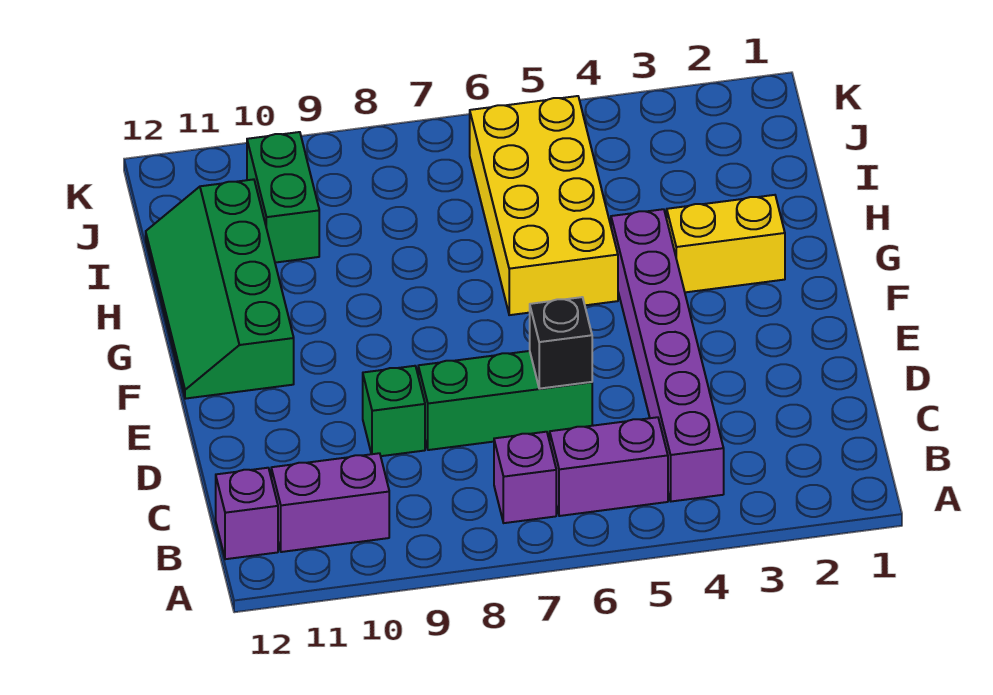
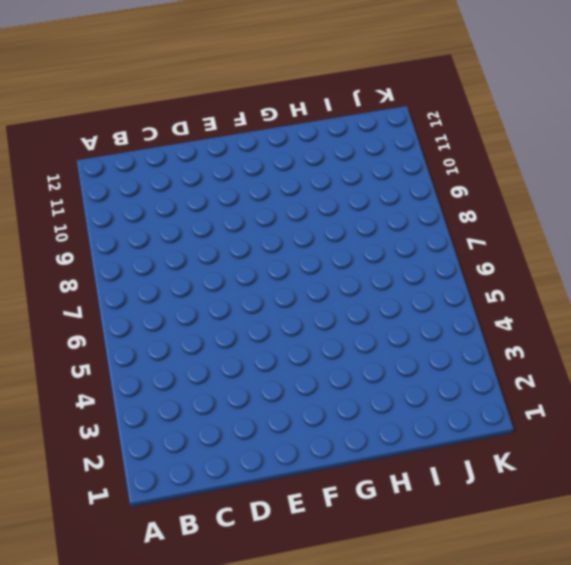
none -> purple 1x6 brick [611,209,724,501]
none -> purple 1x2 brick [550,417,668,516]
none -> purple 1x1 brick [494,432,556,523]

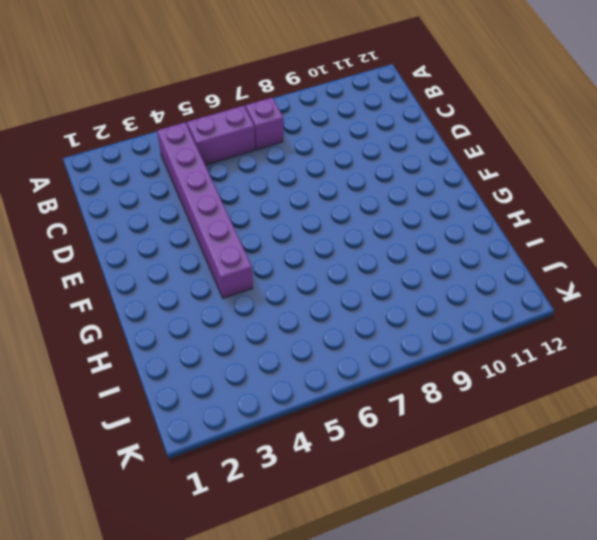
none -> purple 1x2 brick [271,453,389,552]
none -> purple 1x1 brick [216,468,278,559]
none -> green 1x3 brick [418,351,592,450]

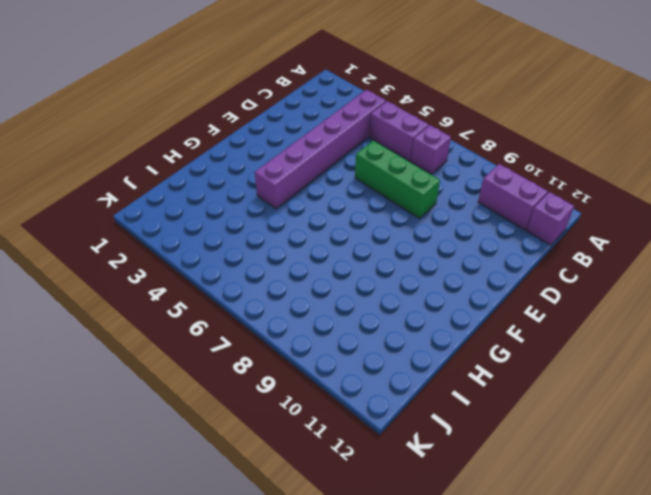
none -> green 1x1 brick [363,366,425,456]
none -> green 2x4 slope [146,179,294,399]
none -> yellow 1x2 brick [667,195,785,292]

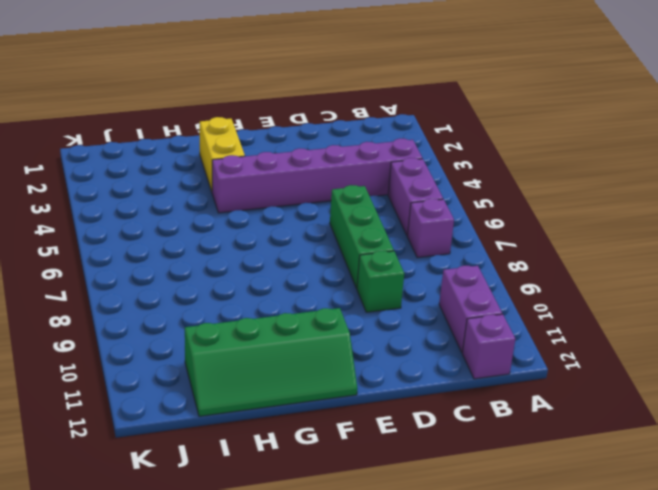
none -> yellow 2x4 brick [470,96,618,315]
none -> green 1x2 brick [247,132,319,263]
none -> black 1x1 brick [530,297,592,389]

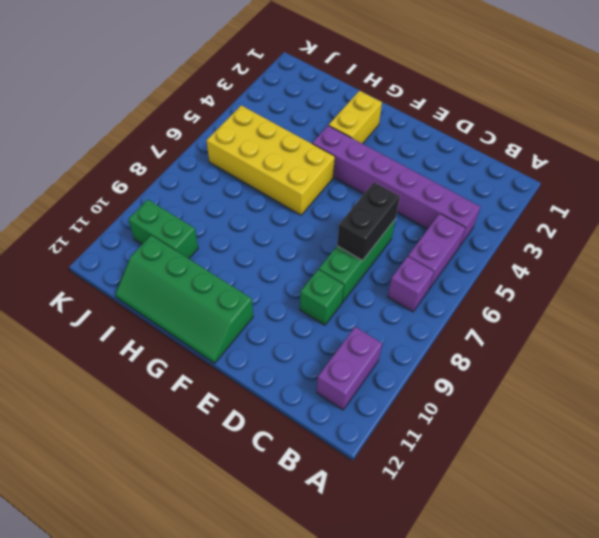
black 1x2 brick [337,182,400,261] -> black 1x1 brick [530,297,592,389]
none -> purple 1x1 brick [216,468,278,559]

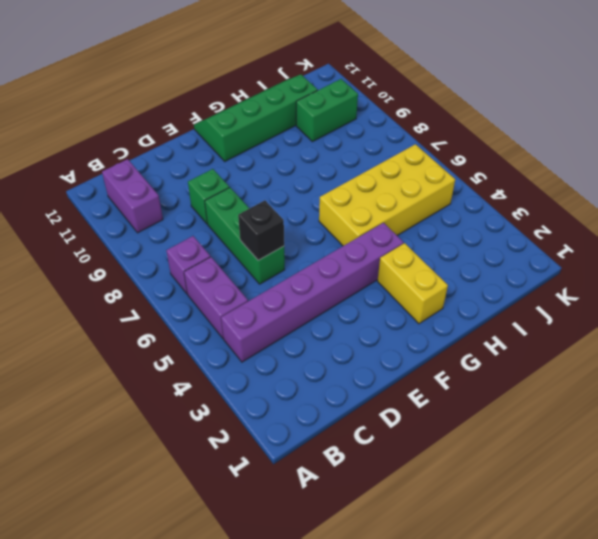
none -> purple 1x1 brick [216,468,278,559]

